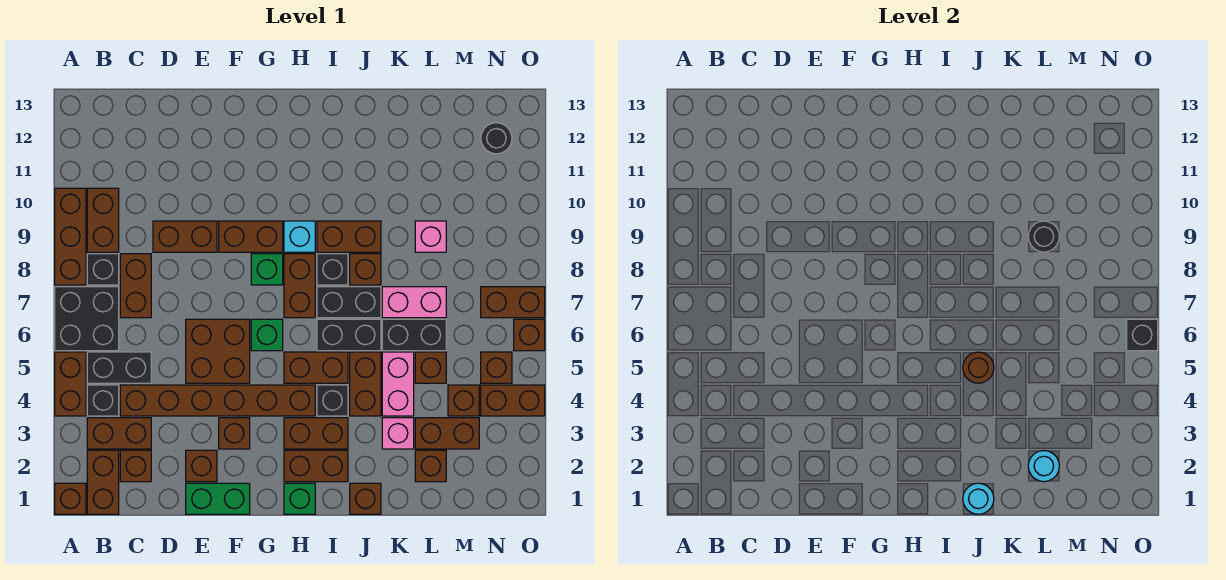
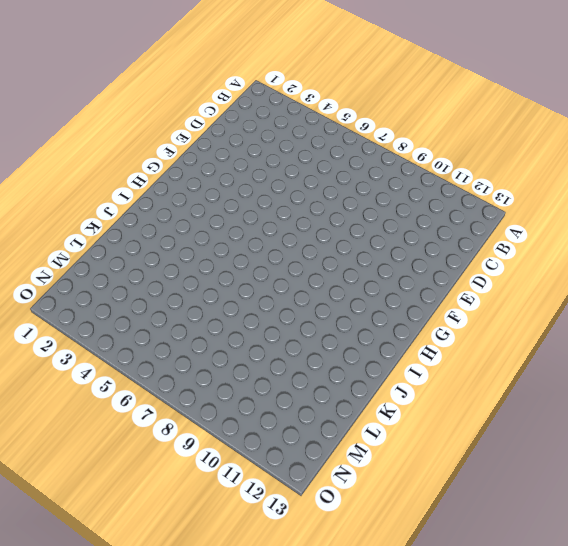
none -> brown 1x1 brick [55,483,86,514]
none -> brown 1x2 brick [55,352,86,416]
none -> black 2x2 brick [55,287,119,351]
none -> brown 1x3 brick [55,188,86,285]

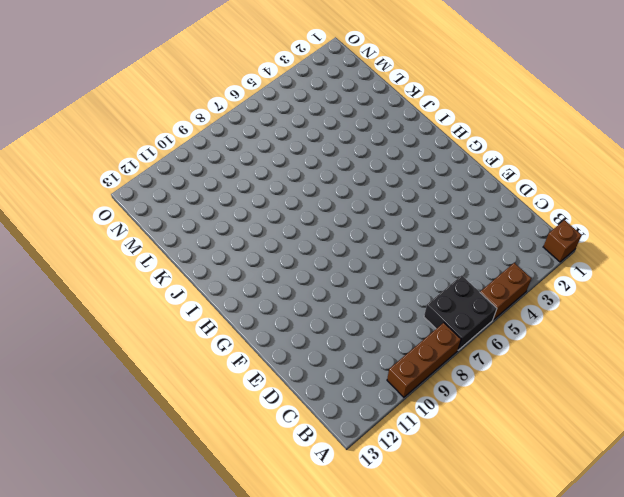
none -> brown 1x2 brick [87,450,119,514]
none -> brown 1x2 brick [87,418,151,449]
none -> black 1x1 brick [87,385,119,416]
none -> black 1x2 brick [87,352,151,383]

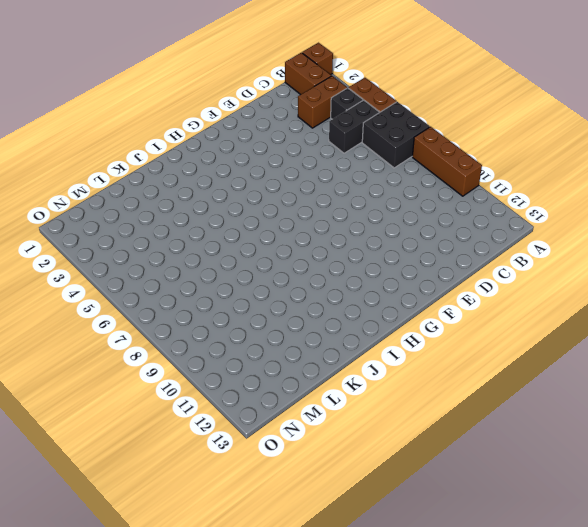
none -> black 1x1 brick [87,254,119,285]
none -> brown 1x2 brick [87,188,119,252]
none -> brown 1x1 brick [120,450,151,482]
none -> brown 1x6 brick [120,385,315,416]

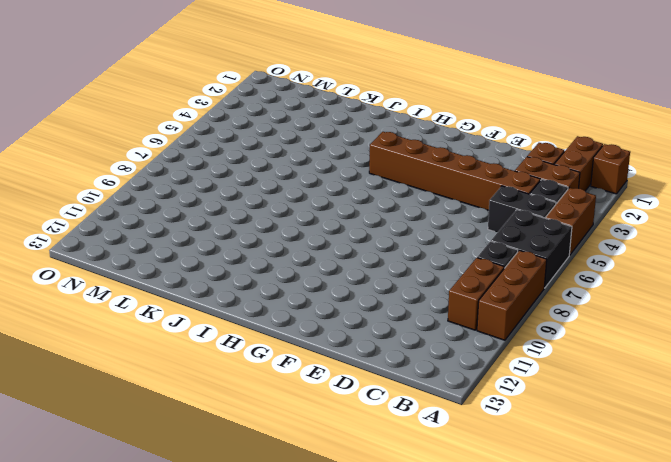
none -> brown 1x2 brick [120,254,151,318]
none -> brown 1x2 brick [153,221,217,252]
none -> green 1x2 brick [186,483,250,514]
none -> brown 1x1 brick [186,450,217,482]

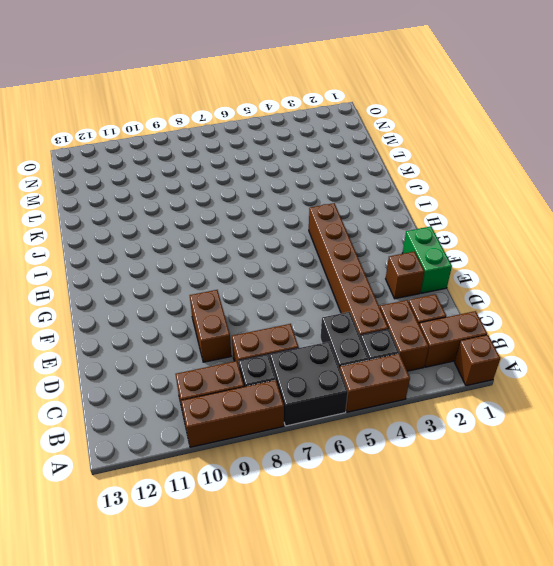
none -> brown 2x2 brick [186,319,250,383]
none -> brown 1x1 brick [219,418,250,449]
none -> brown 1x2 brick [219,221,283,252]
none -> green 1x1 brick [251,319,283,351]

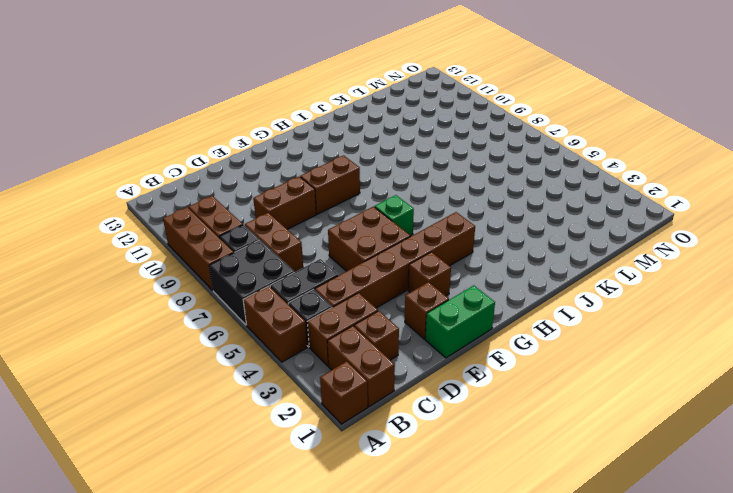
none -> green 1x1 brick [251,254,283,285]
none -> green 1x1 brick [284,483,315,514]
none -> brown 1x2 brick [284,450,348,482]
none -> brown 1x2 brick [284,418,348,449]

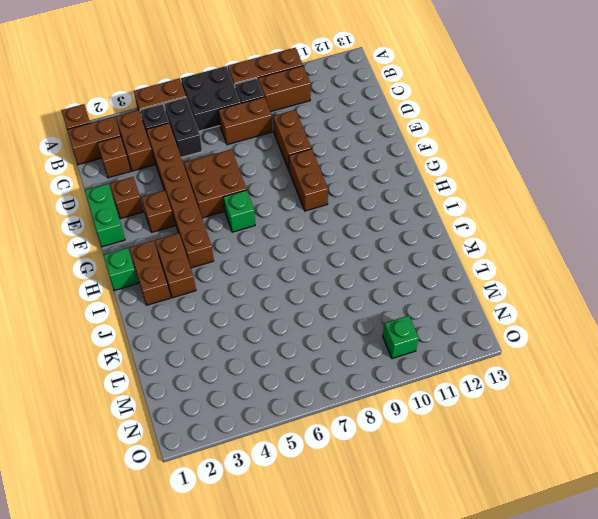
green 1x1 brick [383,316,419,359] -> green 1x1 brick moved to [251,254,283,285]
none -> brown 1x2 brick [284,352,348,383]
none -> brown 1x2 brick [284,254,315,318]
none -> cyan 1x1 brick [284,221,315,252]
none -> black 1x1 brick [317,385,348,416]

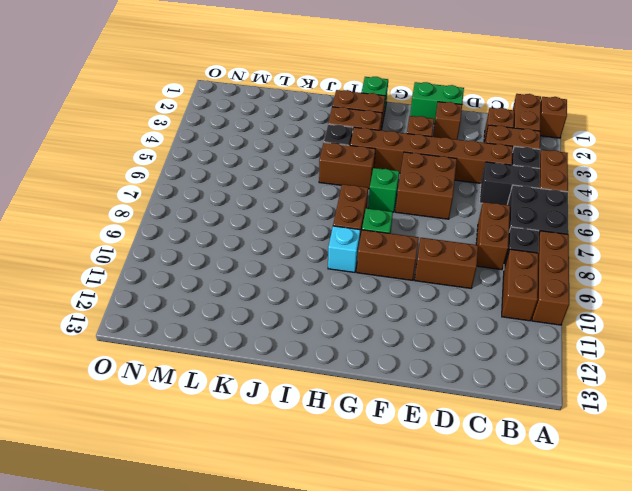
none -> black 1x2 brick [317,319,381,351]
none -> black 1x2 brick [317,287,381,318]
none -> black 1x1 brick [317,254,348,285]
none -> brown 1x2 brick [317,221,381,252]

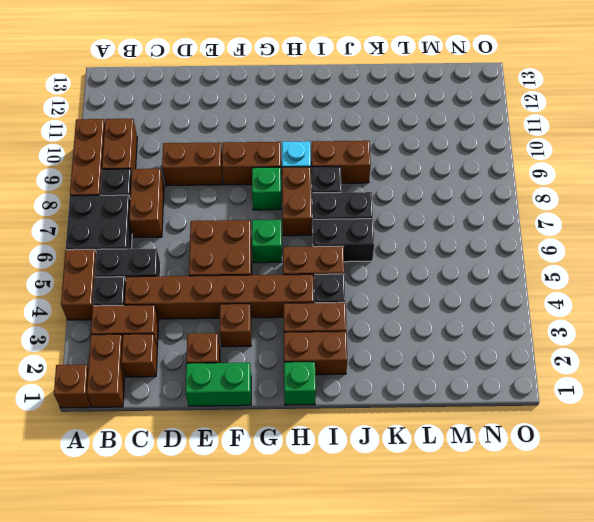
none -> brown 1x1 brick [350,483,381,514]
none -> brown 1x2 brick [350,352,381,416]
none -> brown 1x1 brick [350,254,381,285]
none -> pink 1x1 brick [382,418,414,449]

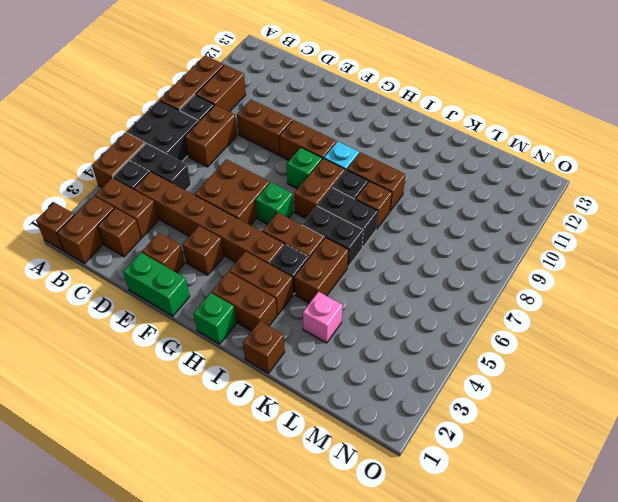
none -> pink 1x2 brick [382,352,414,416]
none -> black 1x2 brick [382,319,446,351]
none -> pink 1x2 brick [382,287,446,318]
none -> brown 1x1 brick [415,450,446,482]

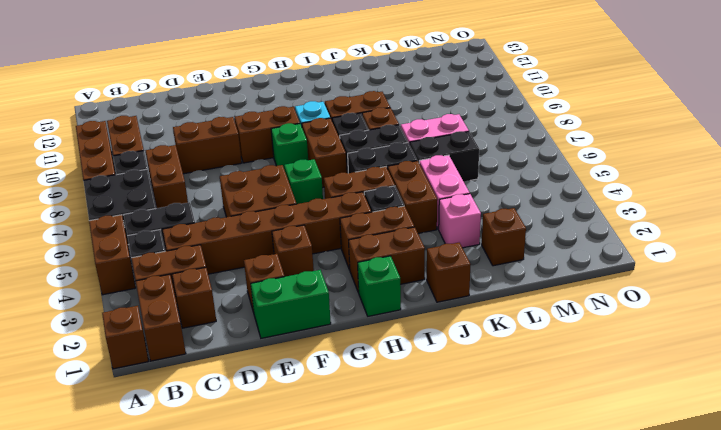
none -> brown 1x2 brick [415,418,479,449]
none -> brown 1x1 brick [415,352,446,383]
none -> pink 1x1 brick [415,221,446,252]
none -> brown 1x1 brick [448,385,479,416]

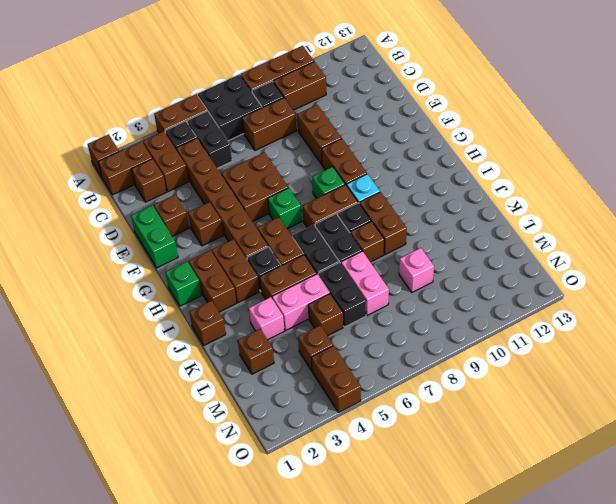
none -> brown 1x2 brick [415,418,479,449]
none -> brown 1x1 brick [481,352,512,383]
none -> brown 1x2 brick [481,287,545,318]
none -> black 1x1 round brick [481,123,512,154]

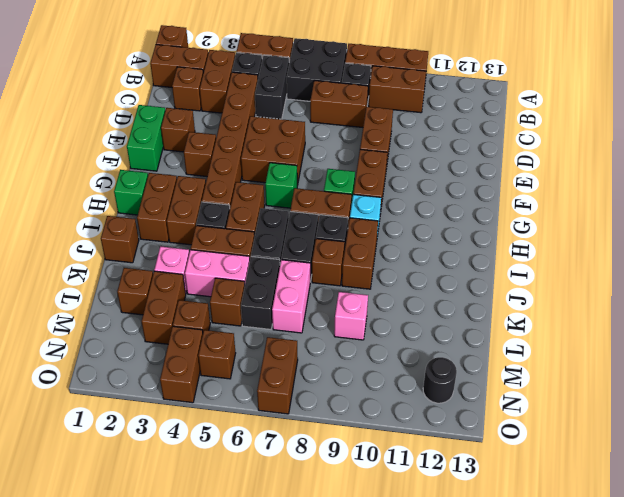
none -> brown 1x1 brick [514,319,545,351]
none -> cyan 1x1 round brick [963,483,994,514]
none -> brown 1x1 round brick [963,352,994,383]
none -> cyan 1x1 round brick [1028,451,1059,482]

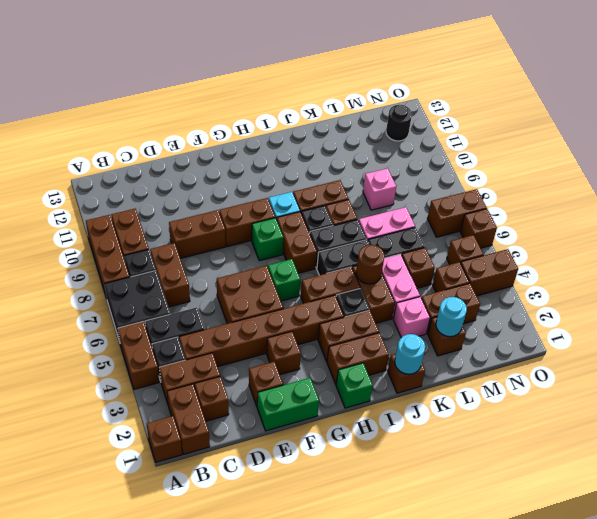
none -> black 1x1 round brick [1028,221,1059,252]
none -> black 1x1 brick [1127,319,1158,351]

